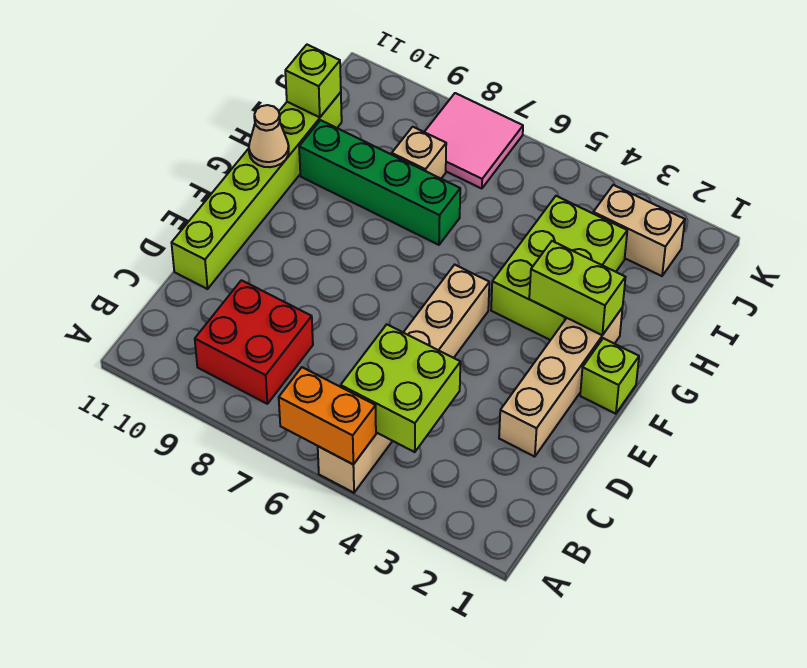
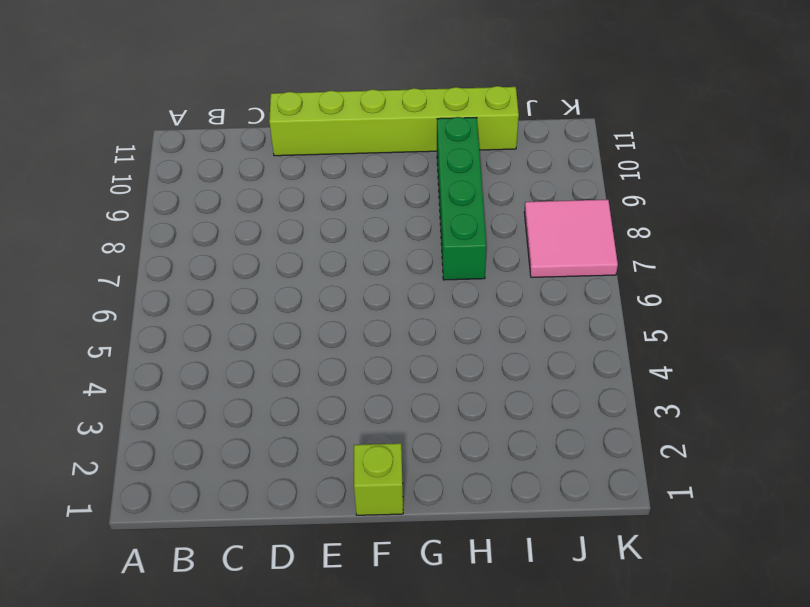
none -> tan 1x6 brick [318,265,489,493]
none -> red 2x2 brick [195,280,313,404]
none -> tan 1x4 brick [499,307,623,457]

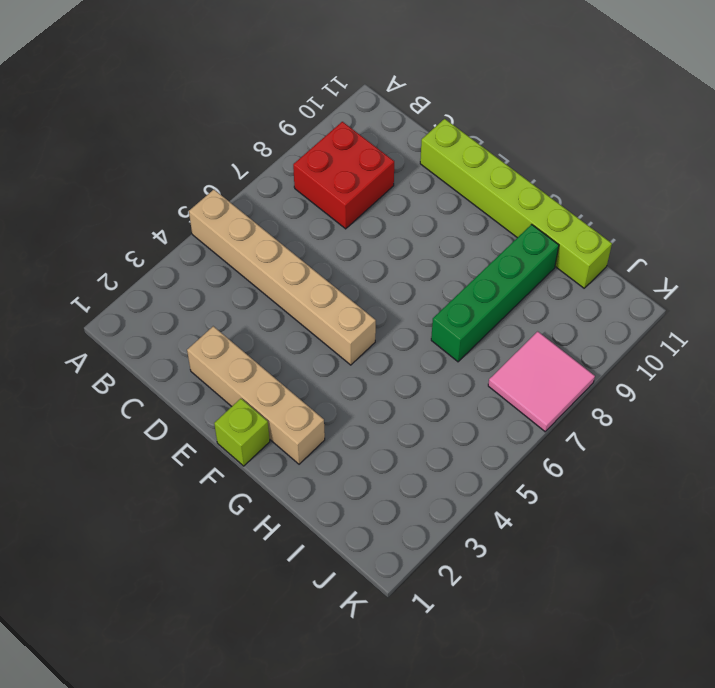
none -> lime 2x3 brick [491,196,627,340]
none -> tan 1x1 brick [392,127,446,178]
none -> tan 1x2 brick [593,185,685,276]

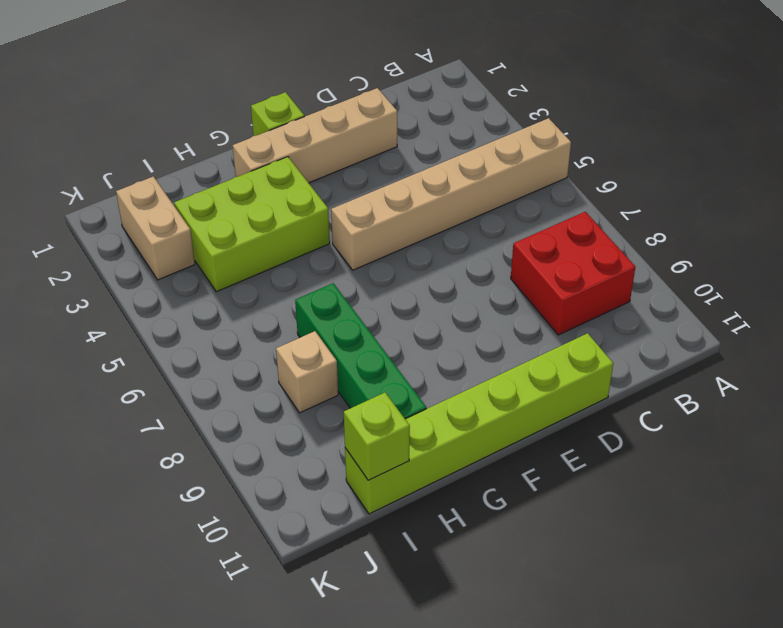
none -> pink 2x2 tile [425,93,523,189]
none -> orange 1x2 brick [279,367,376,464]
none -> lime 2x2 brick [341,324,460,452]

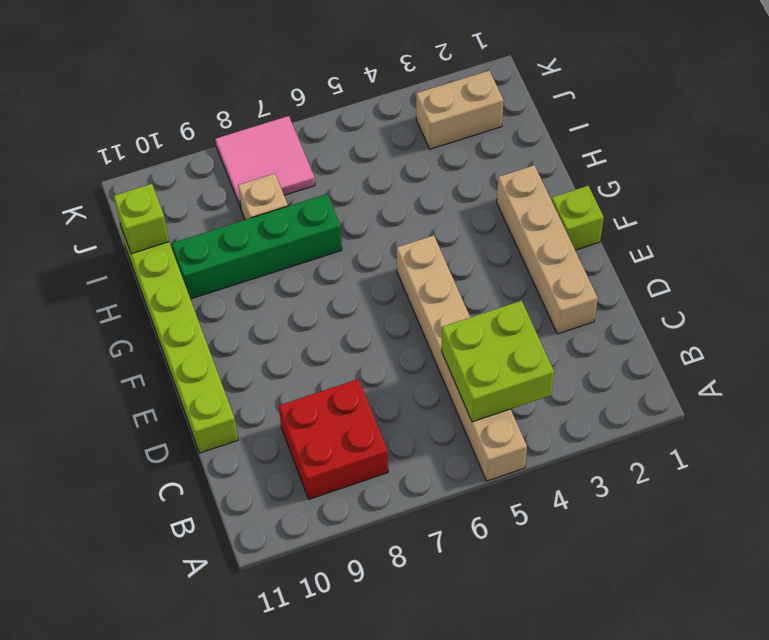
none -> lime 2x3 brick [491,196,627,340]
none -> orange 1x2 brick [279,367,376,464]
none -> lime 1x2 brick [529,241,626,335]

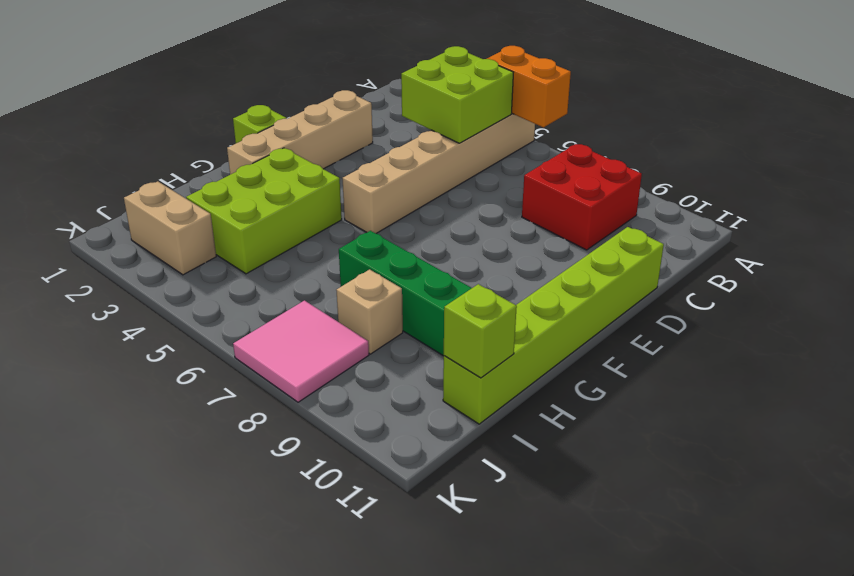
none -> lime 1x2 brick [529,241,626,335]
none -> tan 1x1 cone [249,105,289,167]

